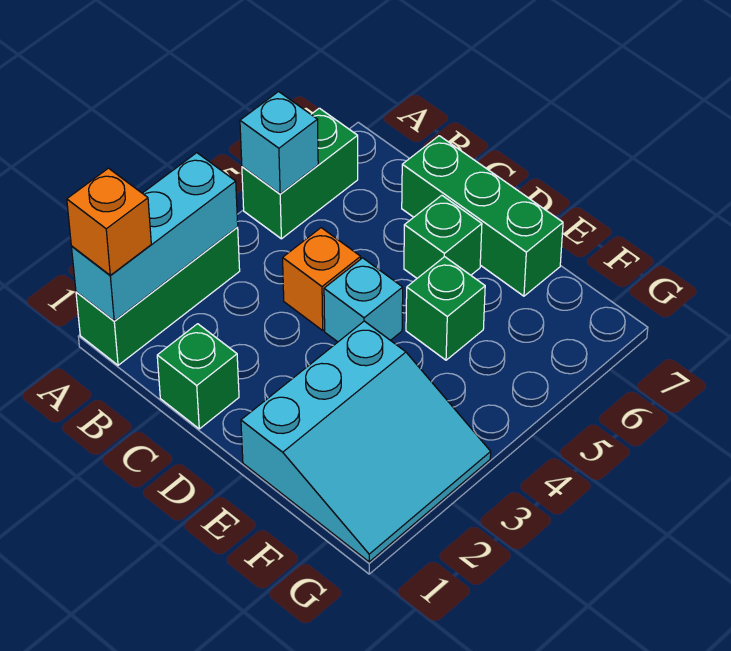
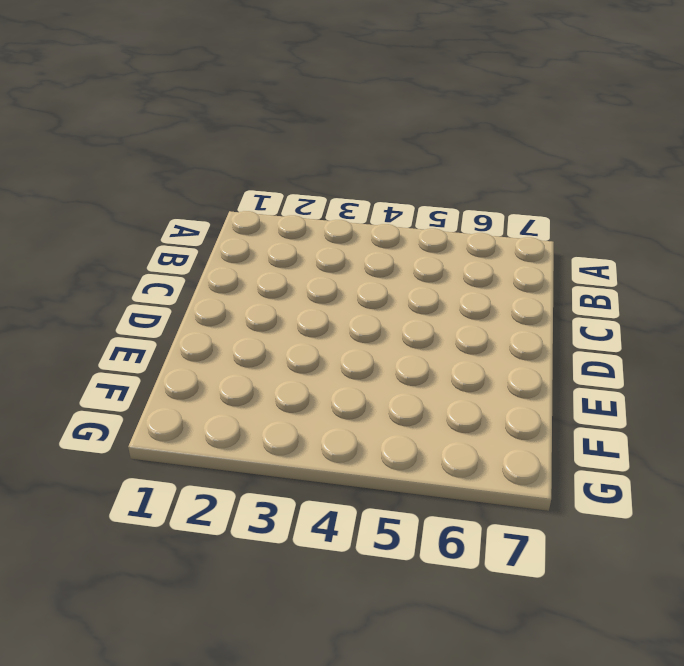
none -> green 1x3 brick [76,227,240,365]
none -> green 1x2 brick [242,108,358,239]
none -> green 1x1 brick [157,324,239,429]

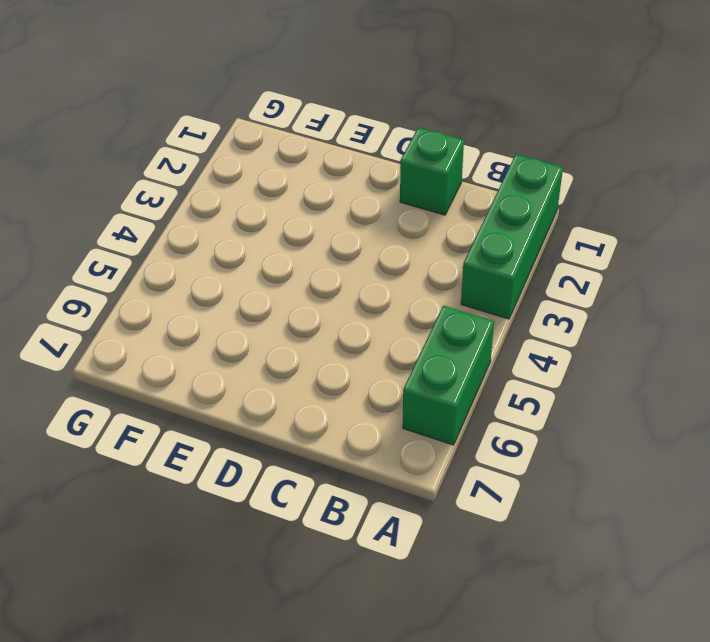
none -> orange 1x1 brick [283,228,361,330]
none -> green 1x3 brick [402,136,563,296]
none -> cyan 1x1 brick [324,258,403,342]

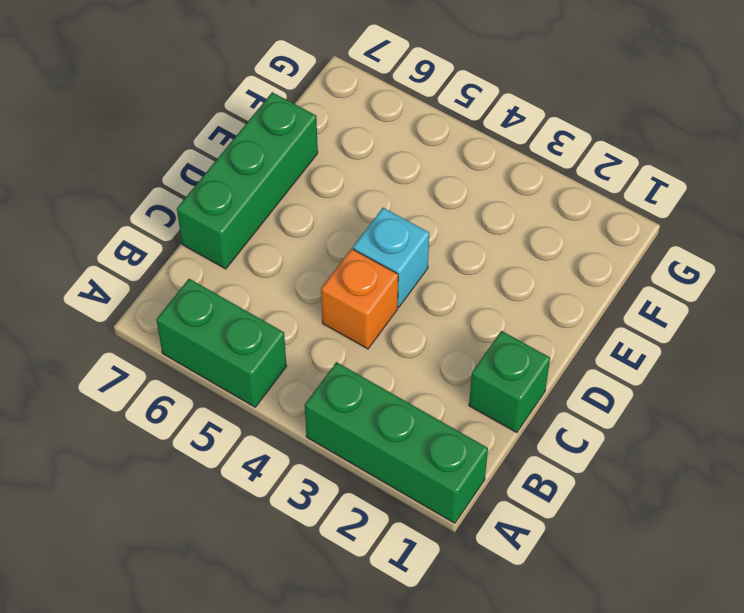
none -> green 1x1 brick [404,195,482,278]
none -> cyan 3x3 slope [241,321,491,562]
none -> green 1x1 brick [406,257,485,360]

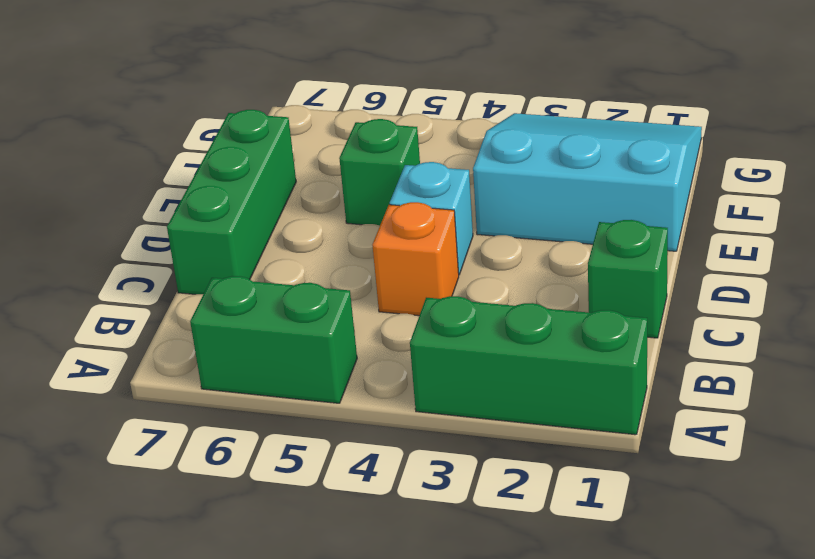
none -> green 1x1 brick [404,195,482,278]
none -> cyan 1x3 brick [71,153,238,321]
none -> cyan 1x1 brick [240,92,318,194]

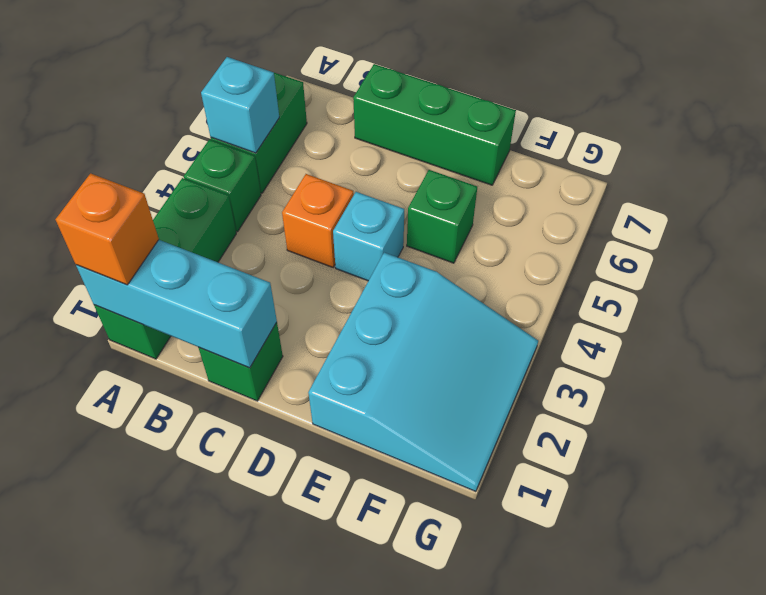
cyan 1x3 brick [76,240,277,368] -> cyan 1x3 brick turned to [71,153,238,321]
green 1x1 brick [184,139,261,232] -> green 1x1 brick moved to [404,195,482,278]

